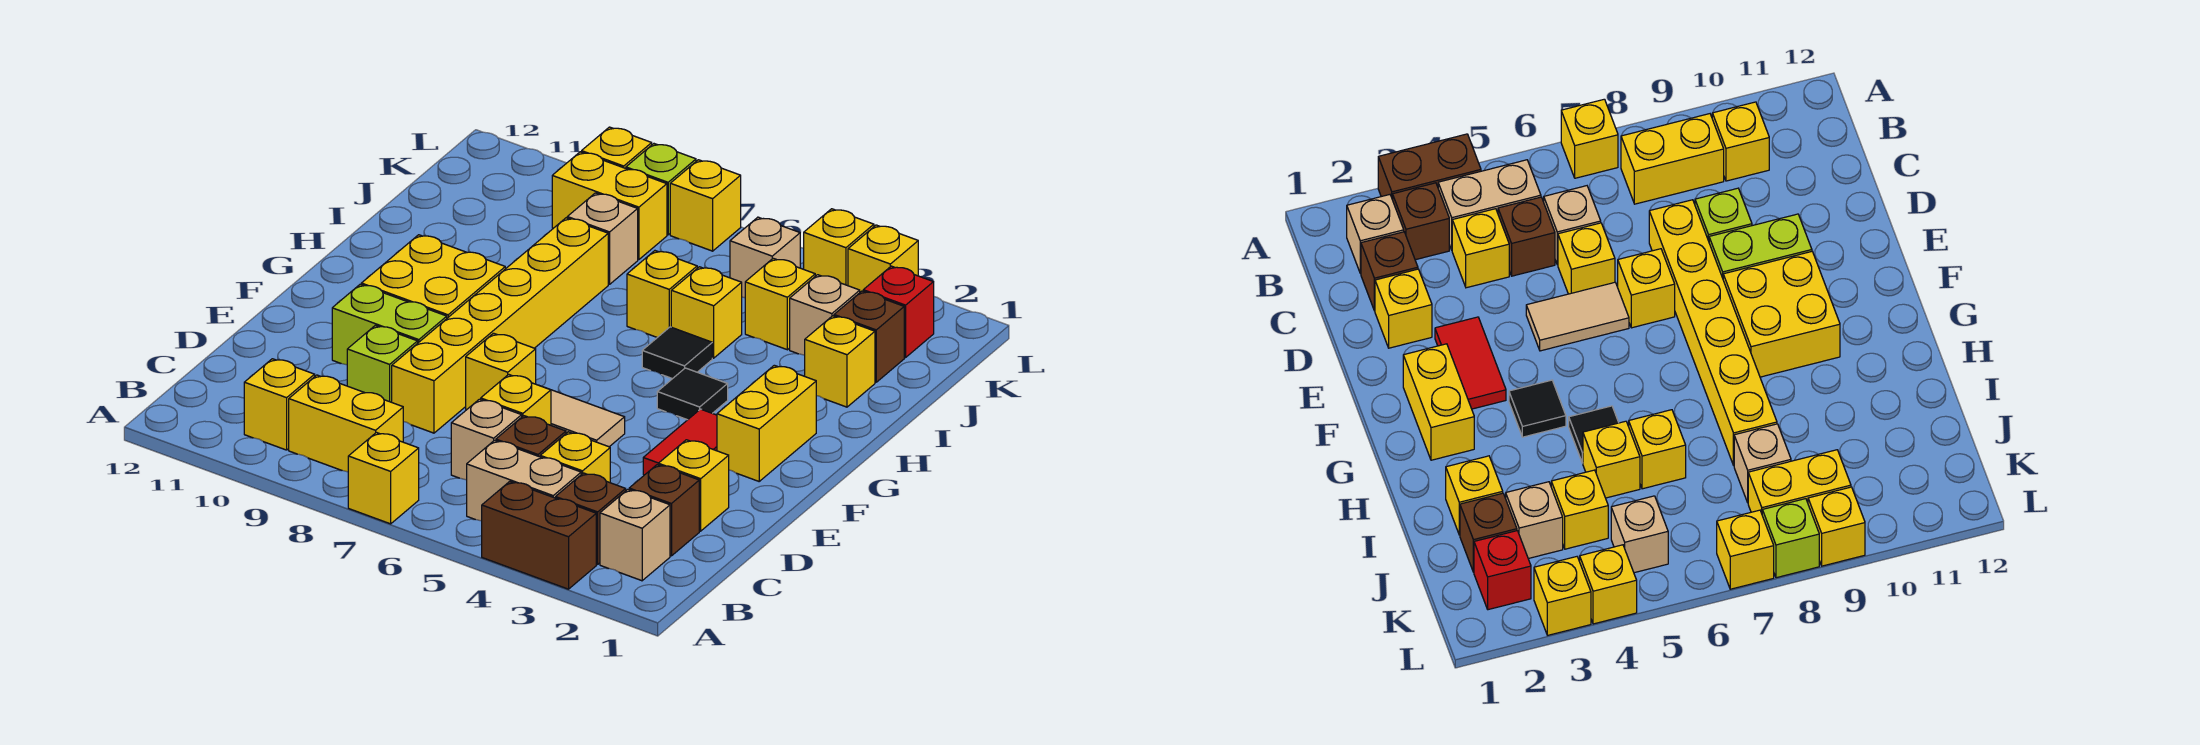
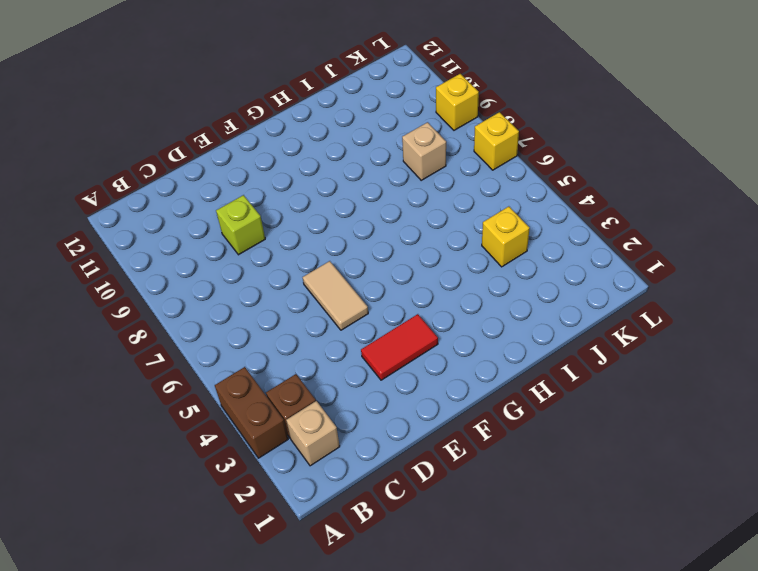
none -> yellow 1x1 brick [348,433,419,524]
none -> tan 1x2 brick [467,440,581,521]
none -> yellow 1x2 brick [289,375,403,472]
none -> yellow 1x1 brick [244,359,315,450]

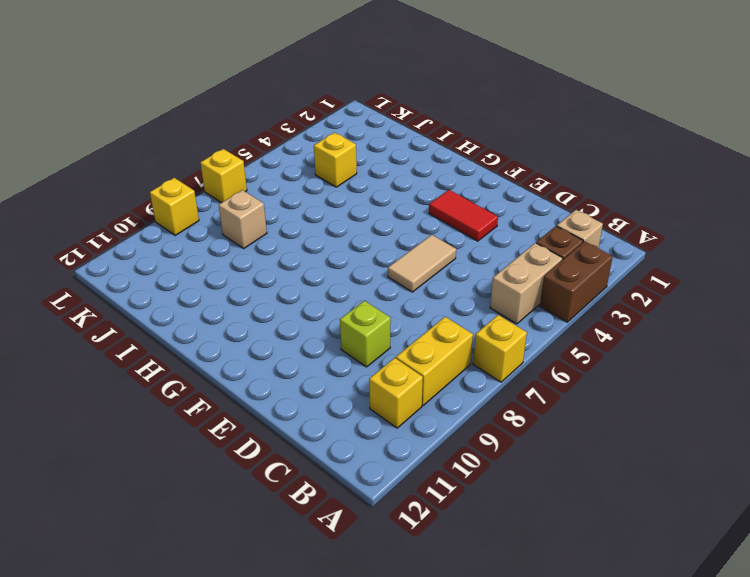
none -> brown 1x1 brick [629,465,699,556]
none -> yellow 1x1 brick [540,432,610,483]
none -> brown 1x1 brick [496,416,566,457]
none -> tan 1x1 brick [451,399,522,480]

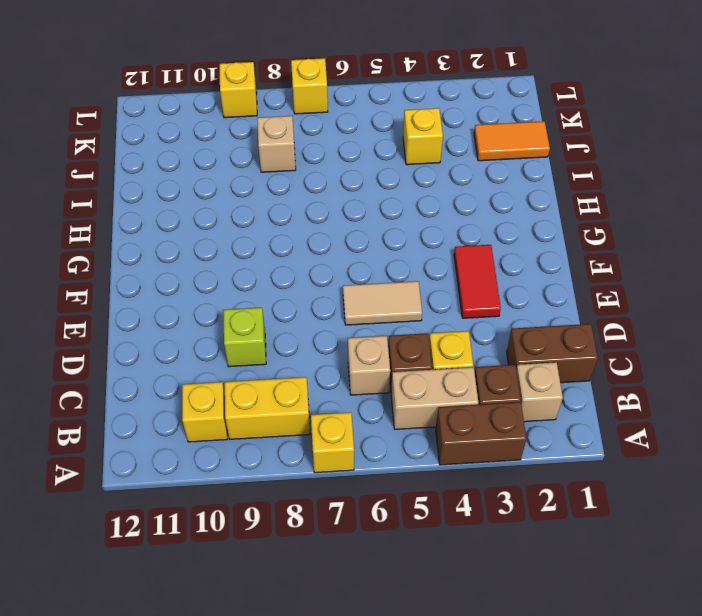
brown 1x2 brick [507,324,598,383] -> brown 1x1 brick [629,465,699,556]
orange 1x2 tile [474,121,550,161] -> brown 1x1 brick [834,291,904,382]
none -> yellow 1x1 brick [658,440,729,531]
none -> yellow 1x1 brick [481,374,551,425]
none -> yellow 1x6 brick [392,218,608,433]
none -> yellow 1x1 brick [466,333,536,410]

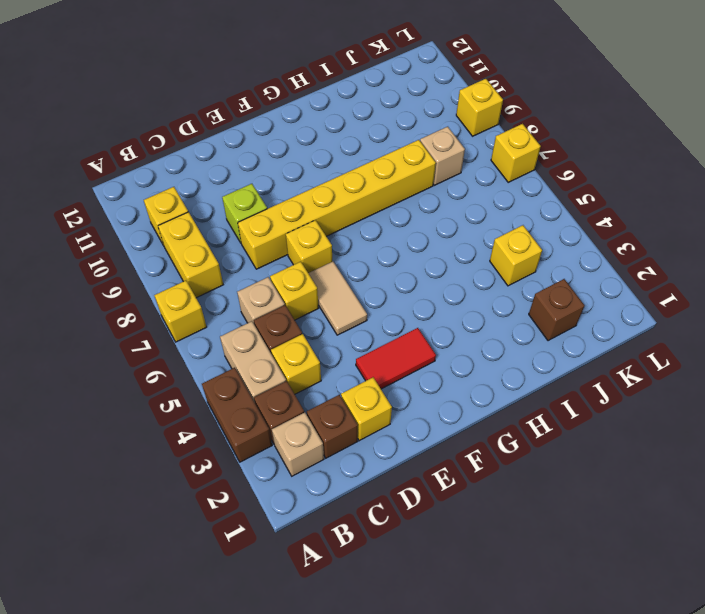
none -> lime 1x2 brick [332,284,447,365]
none -> yellow 1x2 brick [717,365,816,481]
none -> yellow 2x2 brick [361,235,505,318]
none -> black 1x1 tile [657,368,728,420]

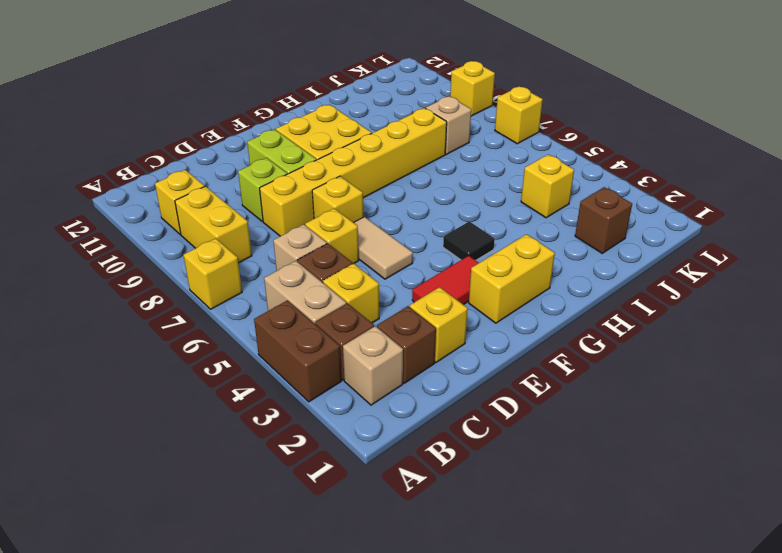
none -> black 1x1 tile [642,327,712,379]
none -> yellow 1x1 brick [805,316,875,407]
none -> yellow 1x1 brick [671,267,742,358]
none -> yellow 1x1 brick [627,251,697,337]

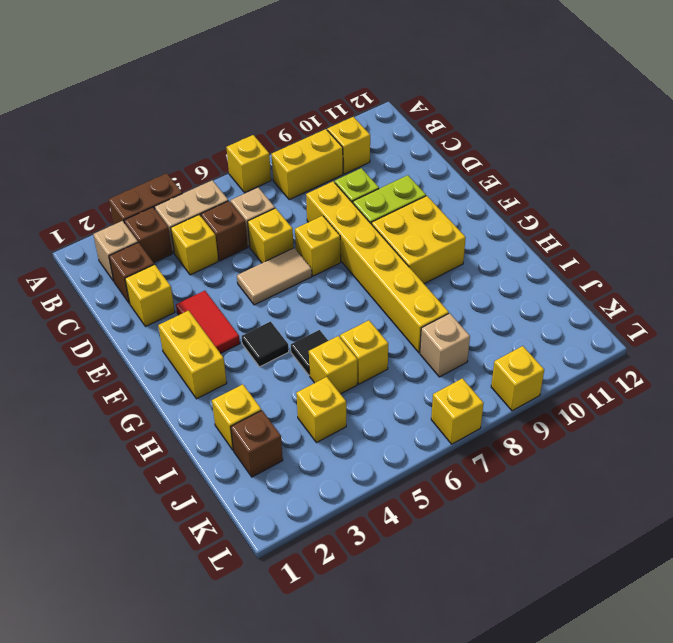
none -> tan 1x1 brick [790,275,860,355]
none -> red 1x1 brick [863,266,934,358]
none -> tan 1x1 brick [730,217,800,298]
none -> yellow 1x2 brick [552,152,667,260]

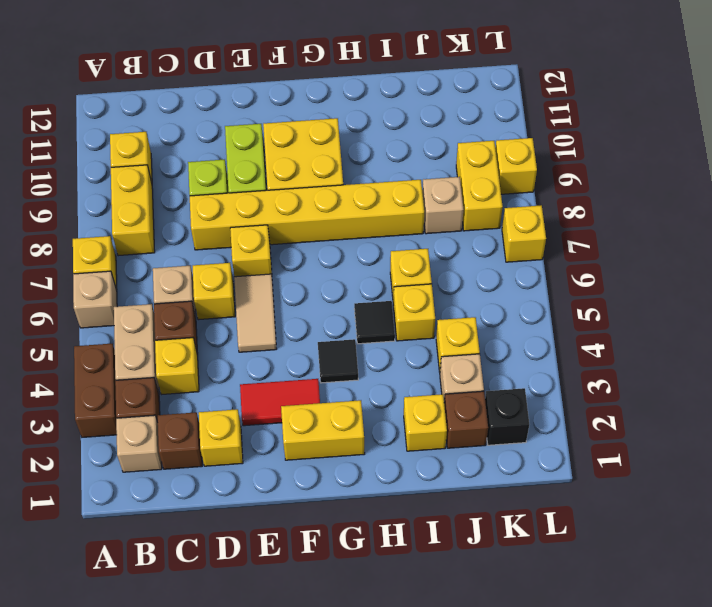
tan 1x1 brick [73,271,117,328] -> tan 1x1 brick moved to [730,217,800,298]
black 1x1 brick [485,388,529,445] -> red 1x1 brick [863,266,934,358]
none -> yellow 1x1 brick [848,225,918,292]
none -> yellow 1x1 brick [804,209,874,286]
none -> lime 1x1 brick [626,144,696,235]

